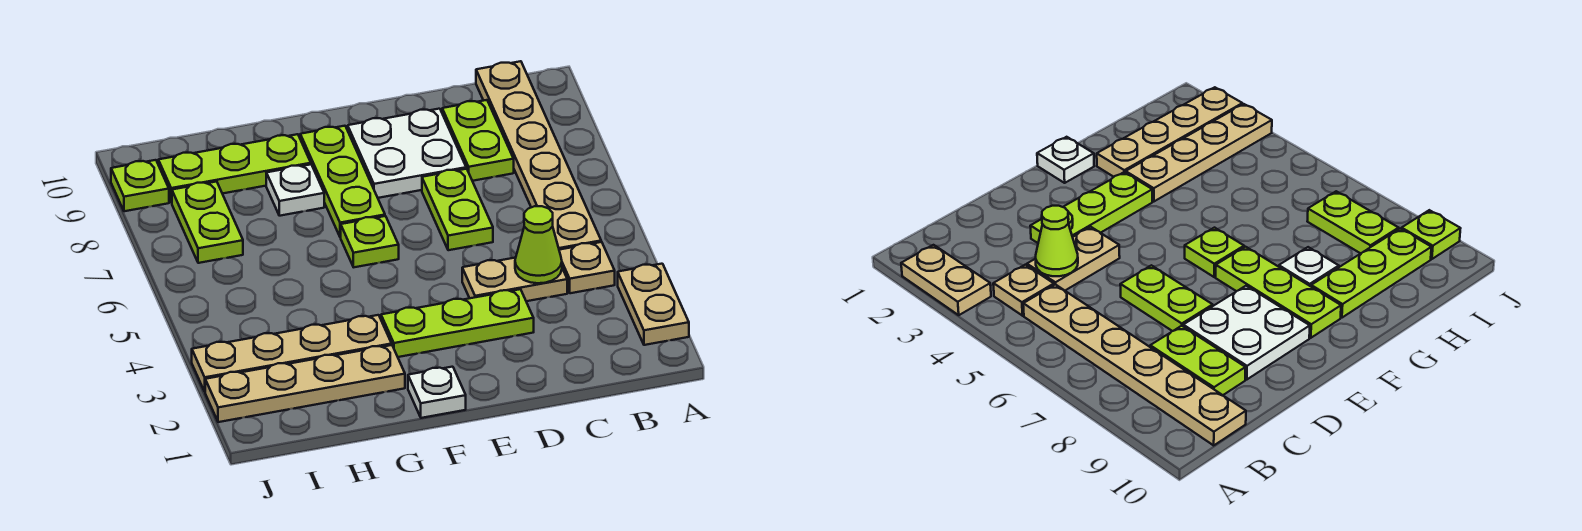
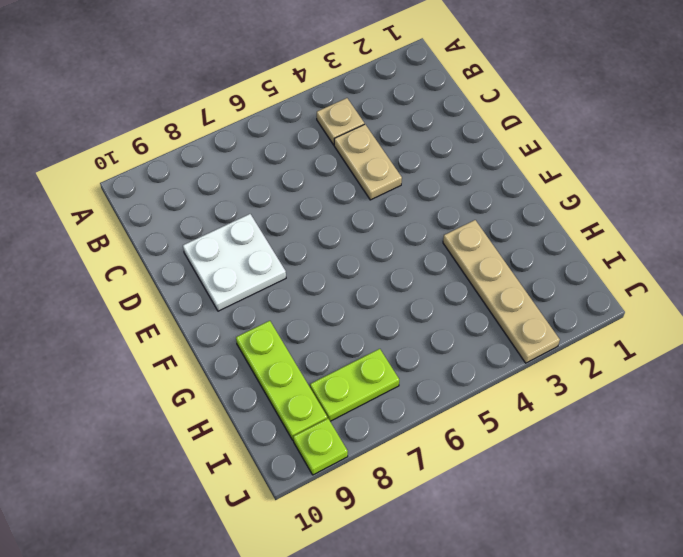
none -> tan 1x2 plate [618,264,689,345]
none -> tan 1x6 plate [476,61,601,250]
none -> lime 1x2 plate [442,100,514,181]

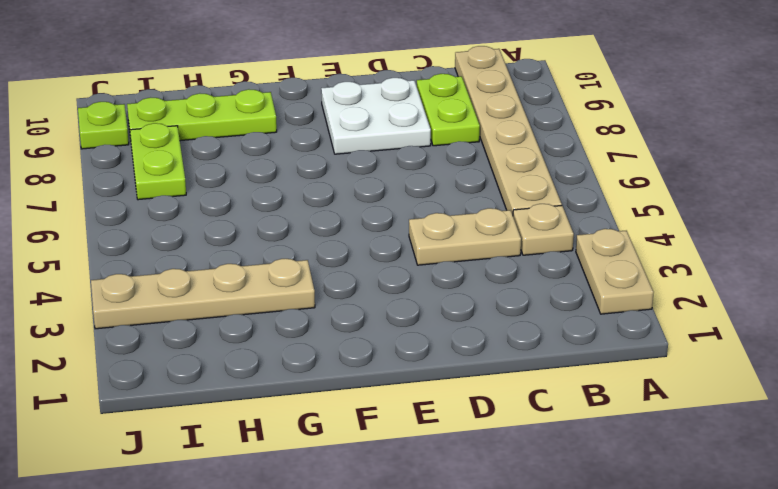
none -> lime 1x3 plate [381,289,534,357]
none -> lime 1x2 plate [422,169,493,250]
none -> white 1x1 plate [408,367,466,418]

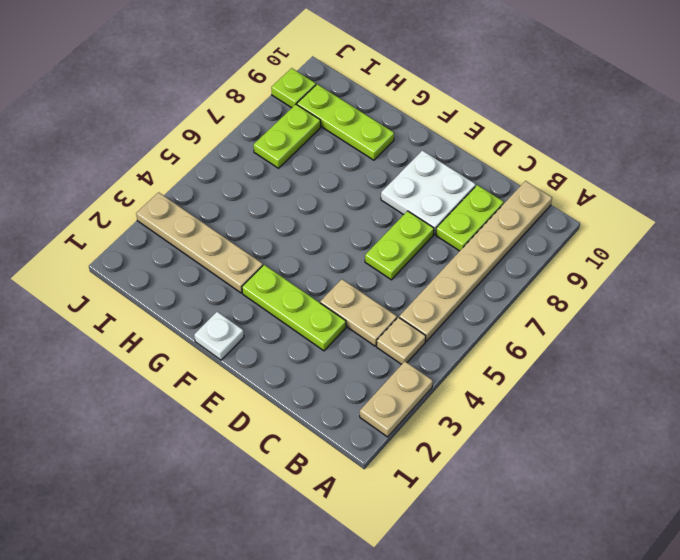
none -> lime 1x1 plate [341,216,399,267]
none -> lime 1x3 plate [300,126,385,237]
none -> tan 1x4 plate [205,345,405,422]

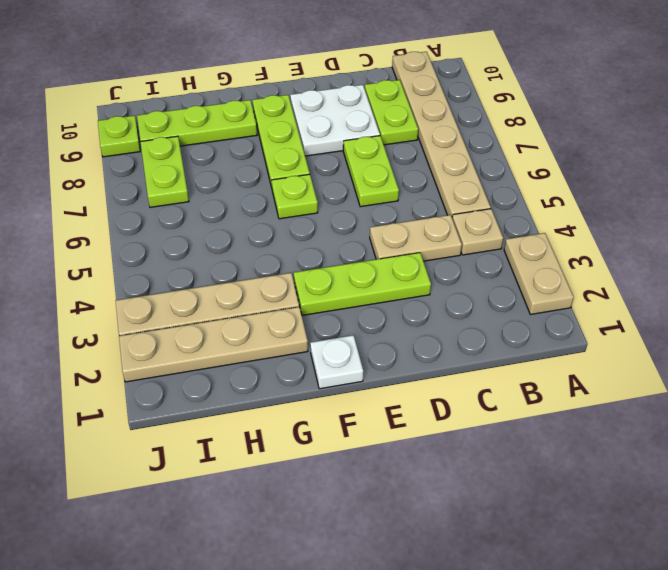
none -> white 1x1 plate [266,164,324,216]
none -> lime 1x1 cone [515,206,562,283]

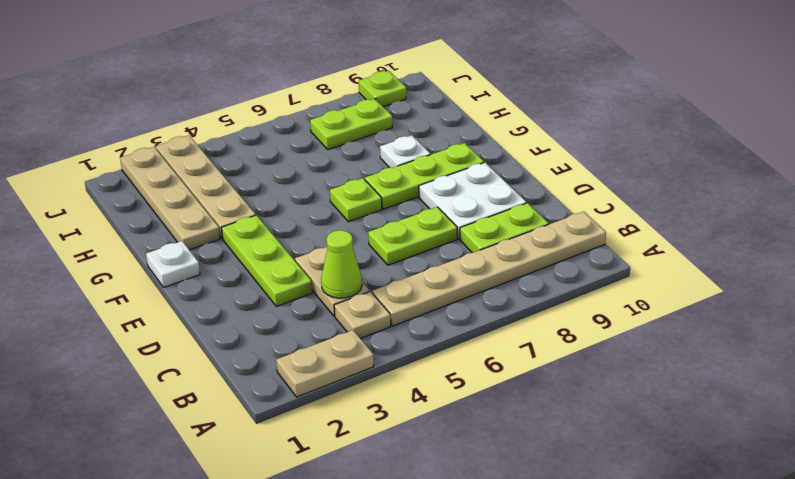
none -> lime 1x3 plate [158,134,311,203]

